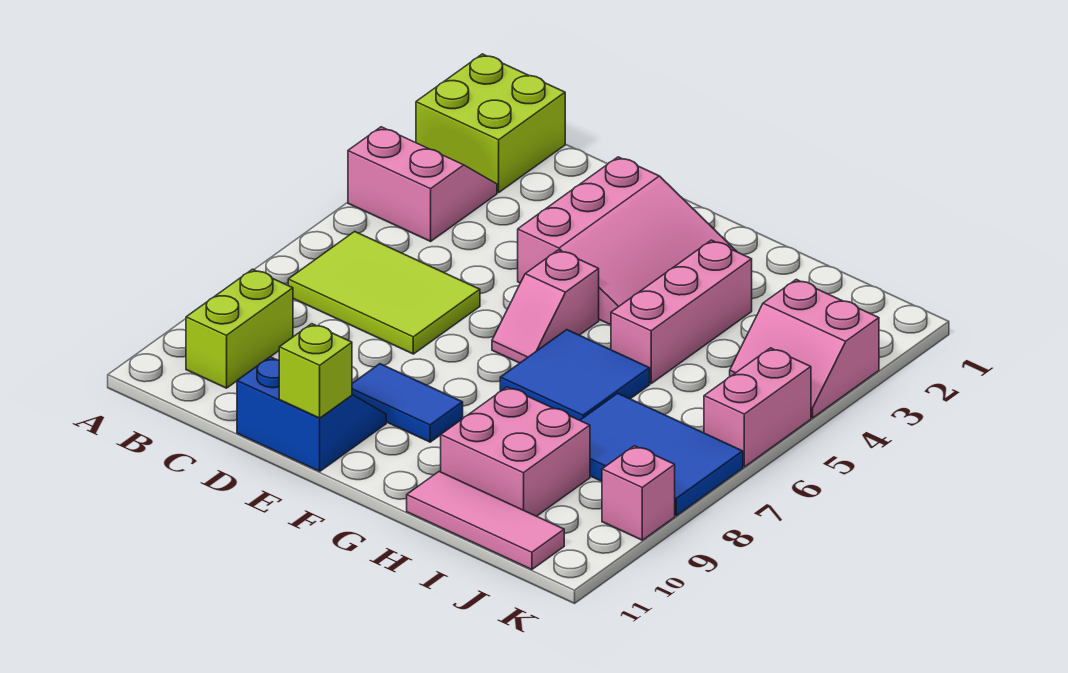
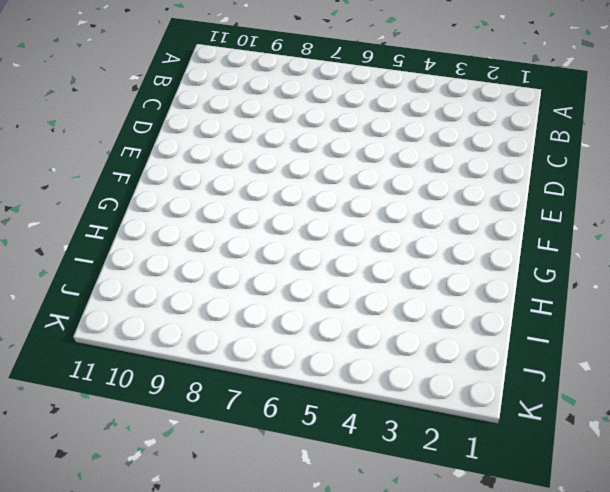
none -> lime 2x2 brick [416,54,565,192]
none -> pink 2x2 slope [348,127,497,241]
none -> lime 2x3 tile [288,231,480,354]

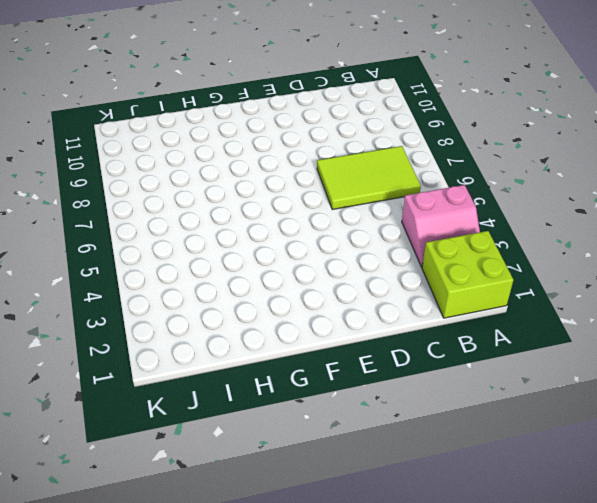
none -> lime 1x2 brick [186,269,293,388]
none -> blue 2x2 slope [237,357,386,471]
none -> pink 3x3 slope [518,157,737,325]

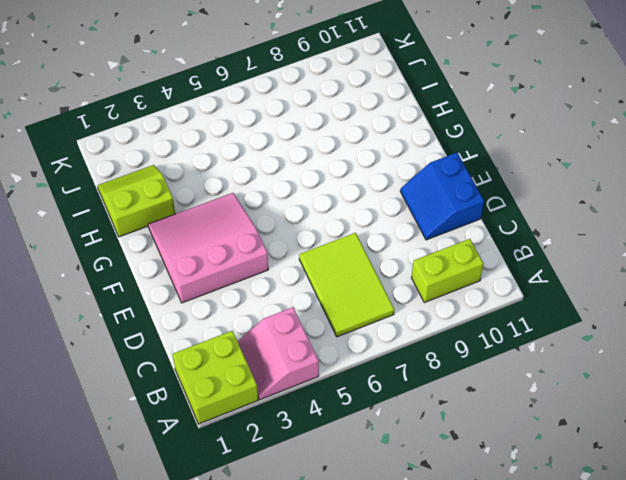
lime 2x2 slope [97,165,175,237] -> none
none -> blue 1x2 tile [352,364,463,442]
none -> pink 1x2 slope [492,250,599,363]
none -> blue 2x2 tile [500,330,650,420]

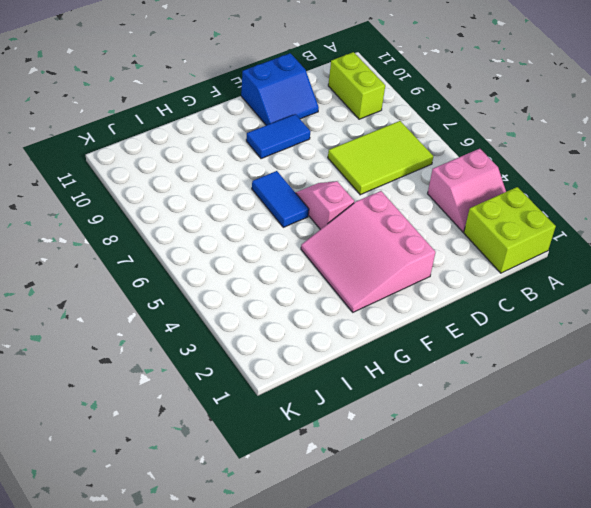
blue 1x2 tile [252,171,309,227] -> blue 2x2 tile [500,330,650,420]
none -> pink 1x3 brick [611,240,752,383]
none -> pink 2x2 brick [441,387,590,516]
none -> pink 1x3 tile [407,472,564,570]

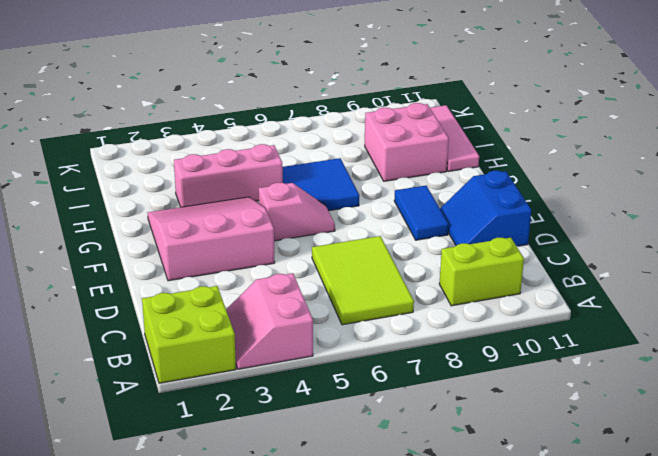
none -> blue 2x3 tile [580,393,743,516]
none -> pink 2x2 slope [730,280,879,418]
none -> pink 1x2 brick [704,348,811,467]

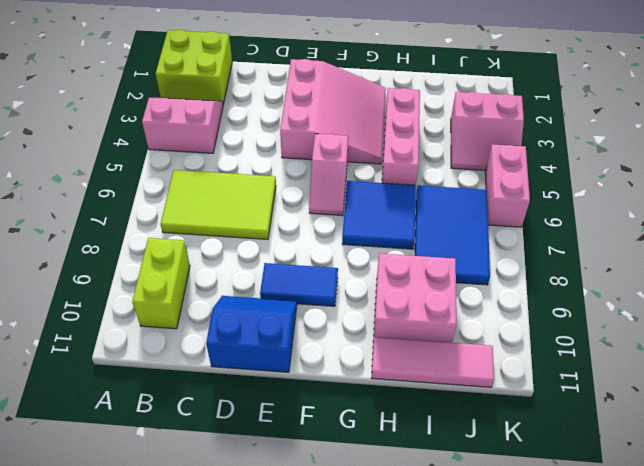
blue 2x3 tile [415,185,490,285] -> blue 2x3 tile turned to [580,393,743,516]
none -> pink 1x1 brick [602,446,675,540]
none -> lime 1x1 brick [279,324,352,418]

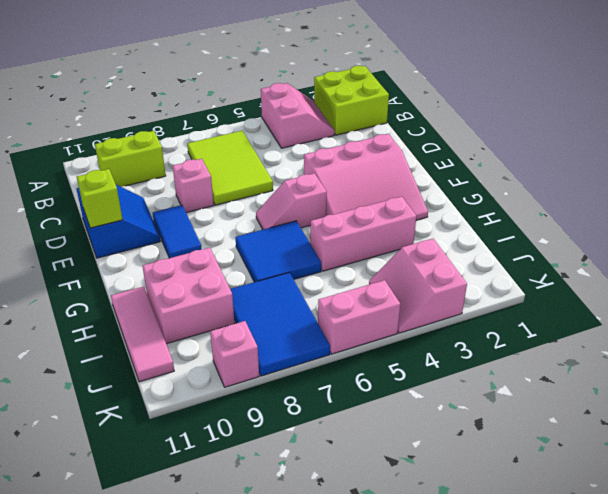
pink 1x1 brick [173,159,214,213] -> none

